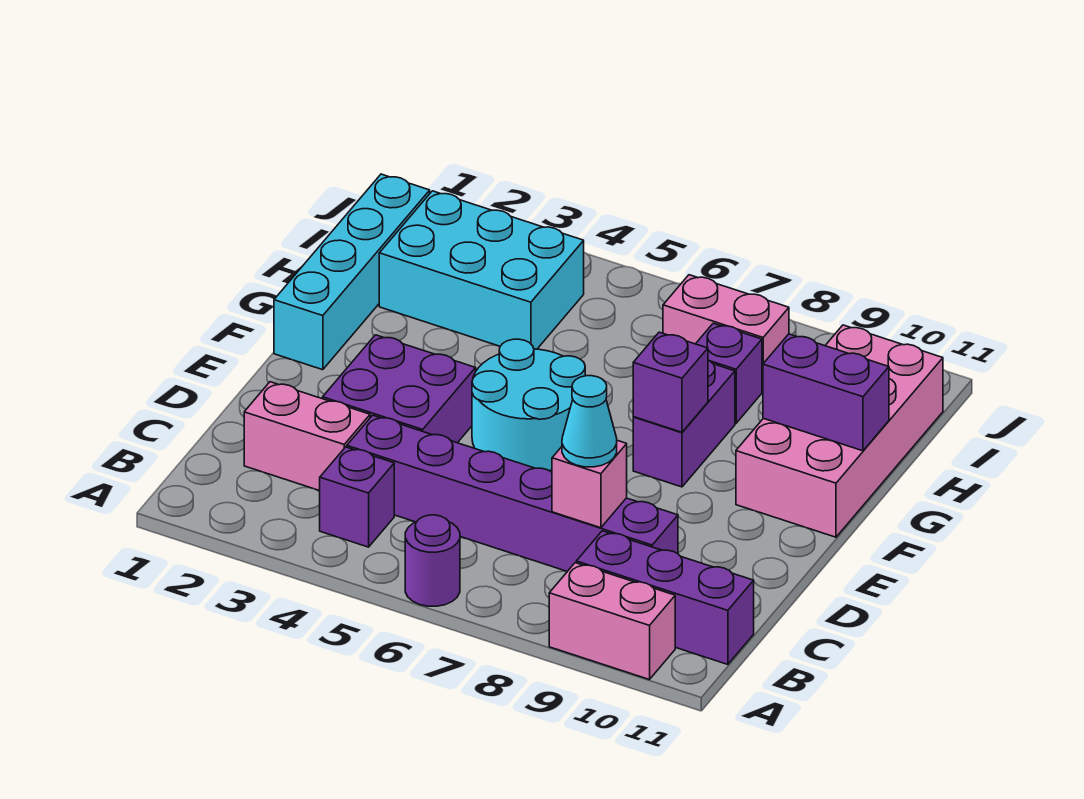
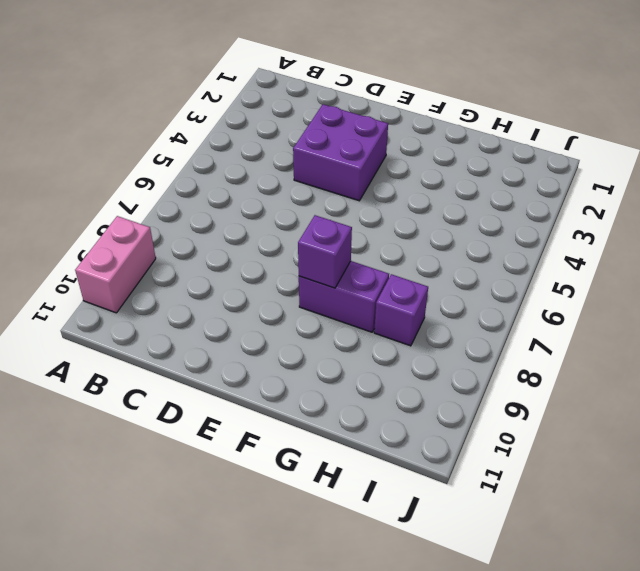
none -> purple 1x1 round brick [405,515,460,606]
none -> purple 1x1 brick [320,447,394,547]
none -> purple 1x3 brick [576,531,754,664]

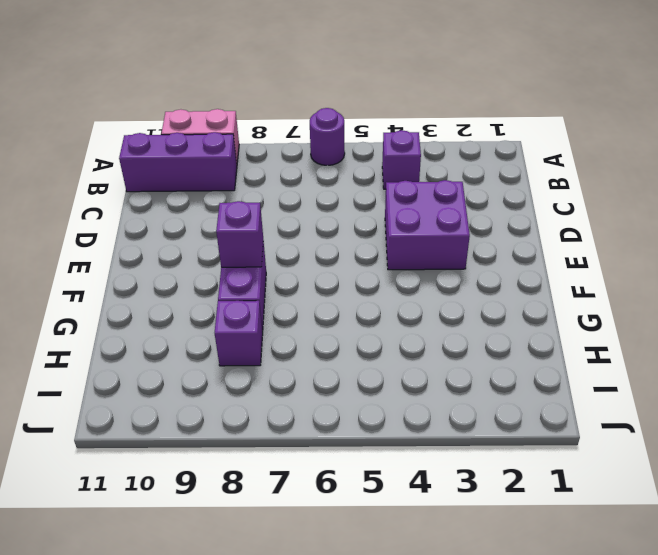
none -> pink 1x2 brick [244,382,370,491]
none -> purple 1x6 brick [347,415,678,571]
none -> cyan 2x2 round brick [472,339,585,471]

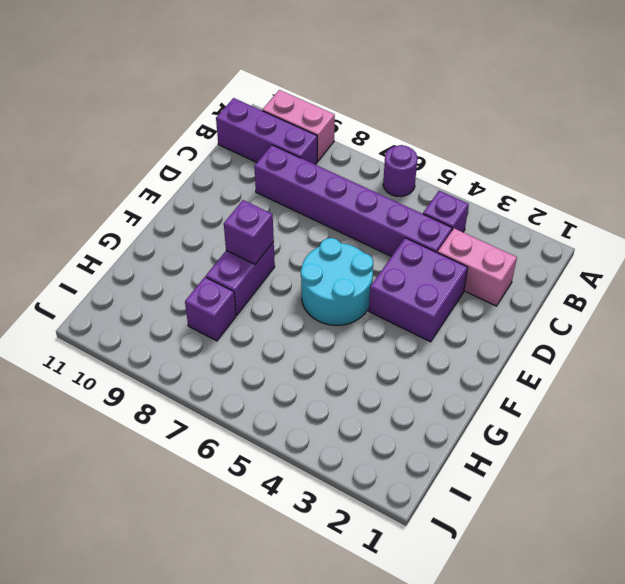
none -> cyan 1x4 brick [274,174,430,370]
none -> pink 2x4 brick [736,325,943,537]
none -> cyan 2x3 brick [379,191,584,349]

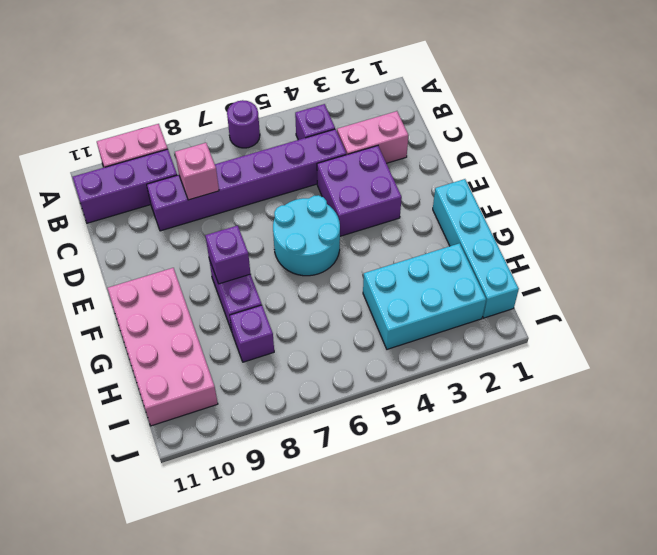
none -> pink 1x2 brick [663,275,789,391]
none -> purple 1x2 brick [763,334,889,451]
none -> cyan 1x1 cone [562,376,617,467]

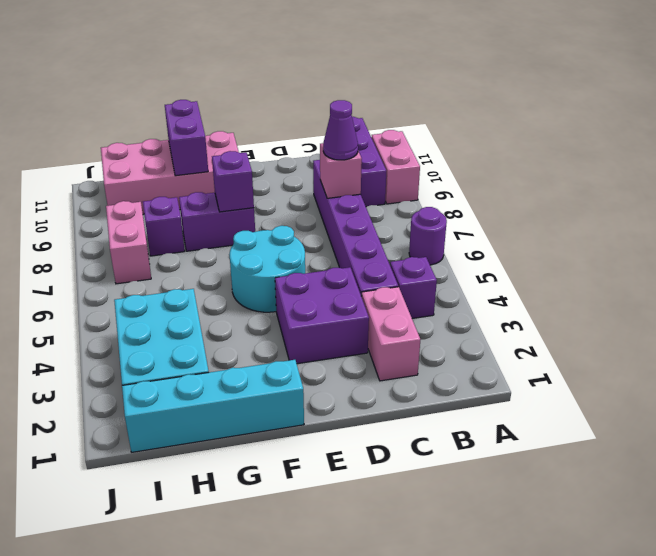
purple 1x1 cone [323,100,358,160] -> cyan 1x1 cone [562,376,617,467]

